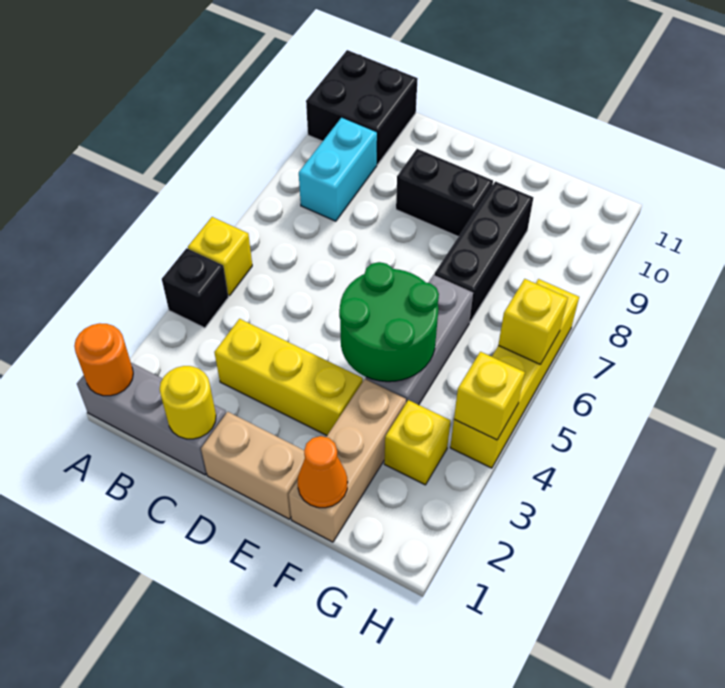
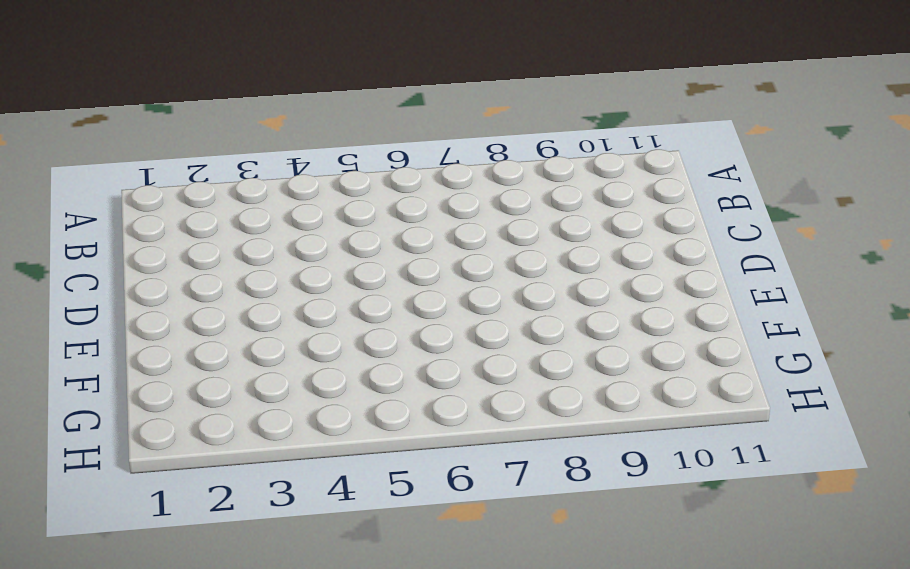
none -> grey 1x3 brick [77,363,226,475]
none -> black 1x1 brick [162,248,228,328]
none -> yellow 1x1 brick [188,217,252,296]

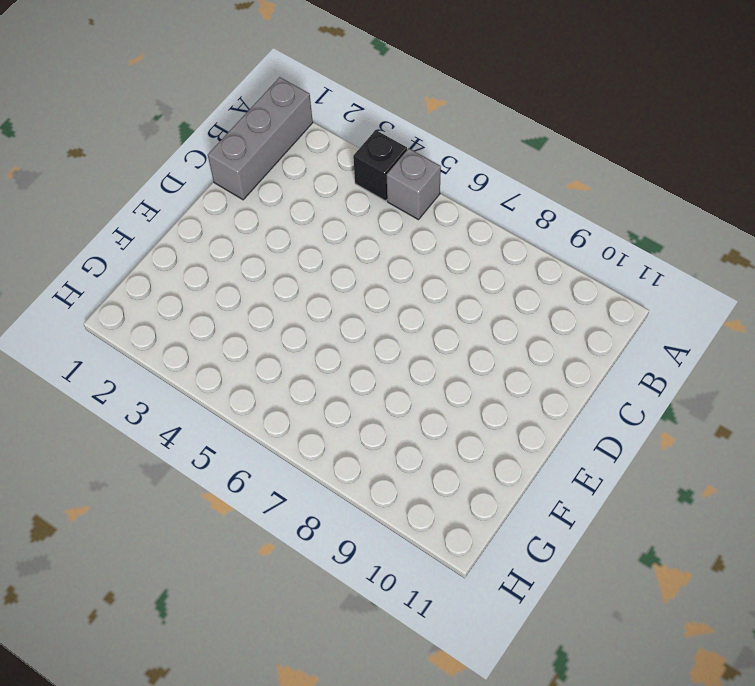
grey 1x1 brick [387,148,441,220] -> yellow 1x1 brick [188,217,252,296]
none -> black 2x2 brick [306,50,418,165]
none -> cyan 1x2 brick [299,117,377,221]
none -> yellow 1x3 brick [214,319,363,435]

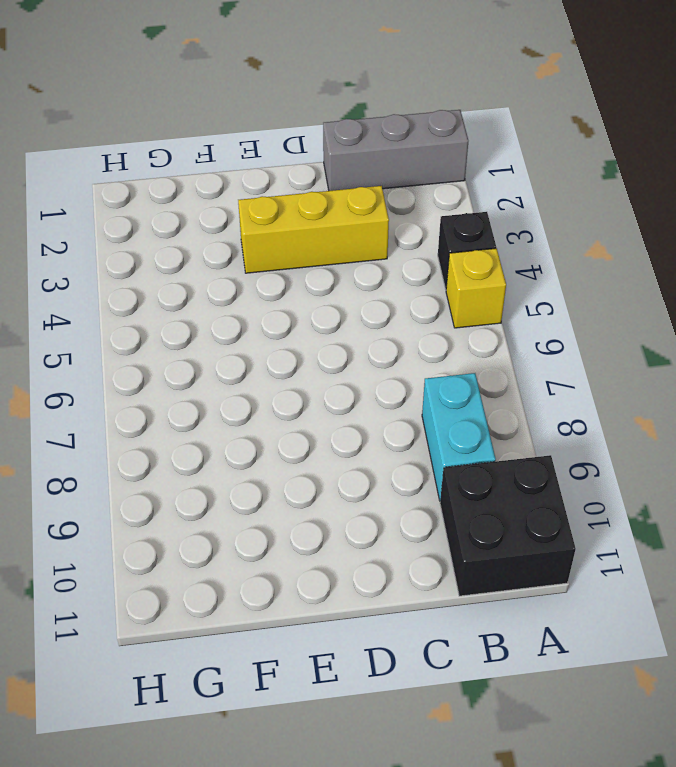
none -> tan 1x2 brick [201,412,305,519]
none -> black 1x2 brick [396,149,493,237]
none -> tan 1x3 brick [289,379,406,542]

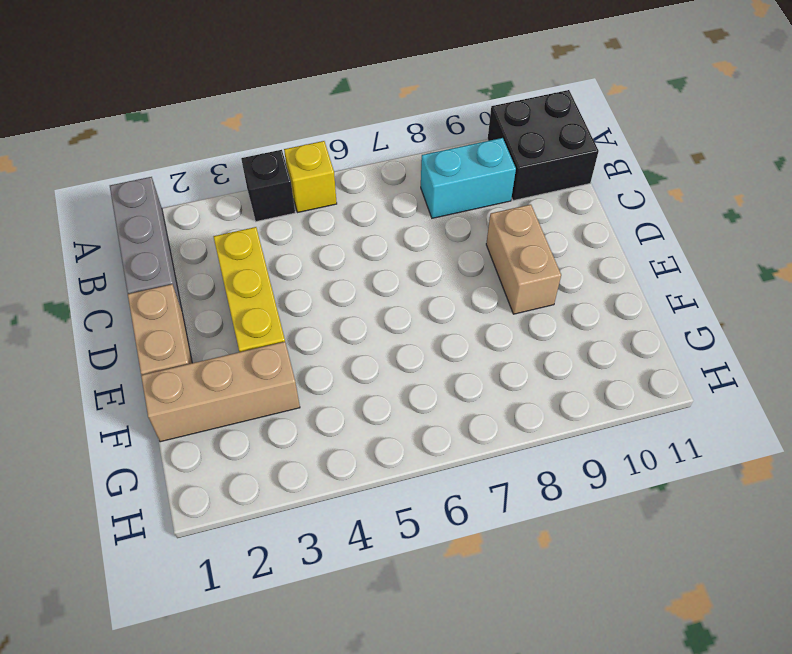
tan 1x2 brick [486,204,561,314] -> black 1x2 brick [396,149,493,237]
none -> grey 1x3 brick [366,275,473,405]
none -> black 1x3 brick [434,181,533,322]
none -> yellow 1x1 brick [384,400,451,485]

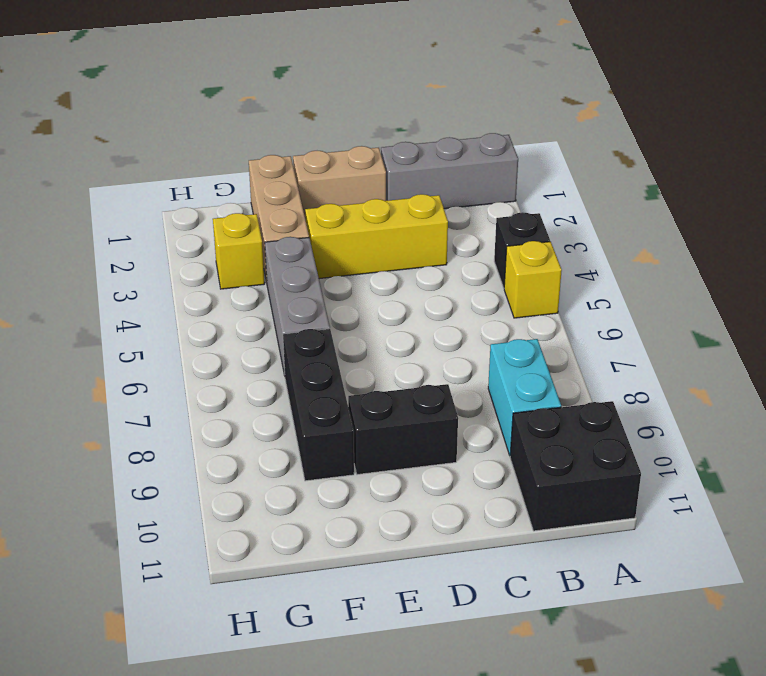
none -> yellow 1x4 brick [450,279,579,468]
none -> orange 1x1 round brick [74,323,133,396]
none -> yellow 1x1 round brick [160,366,216,439]

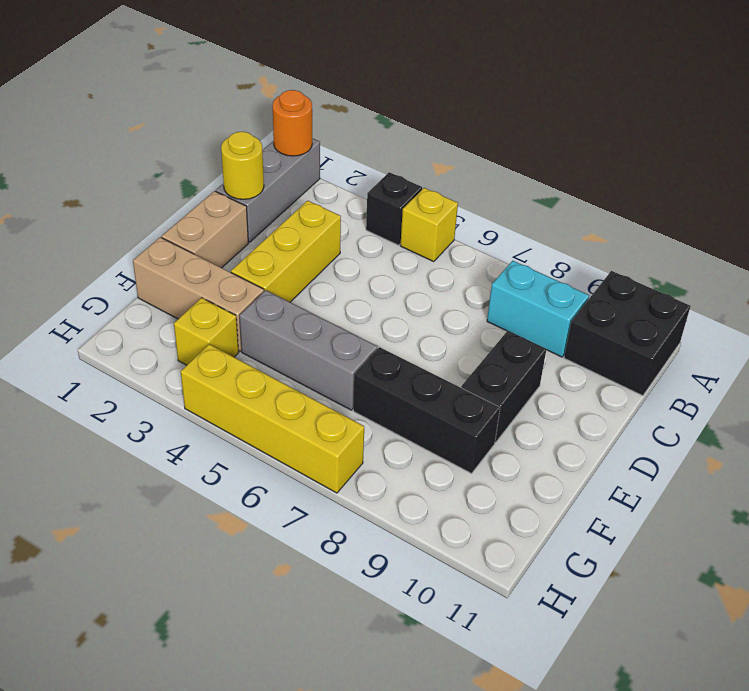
none -> green 2x2 round brick [339,262,439,382]
none -> orange 1x1 cone [298,436,348,508]
none -> yellow 1x1 brick [454,352,525,440]

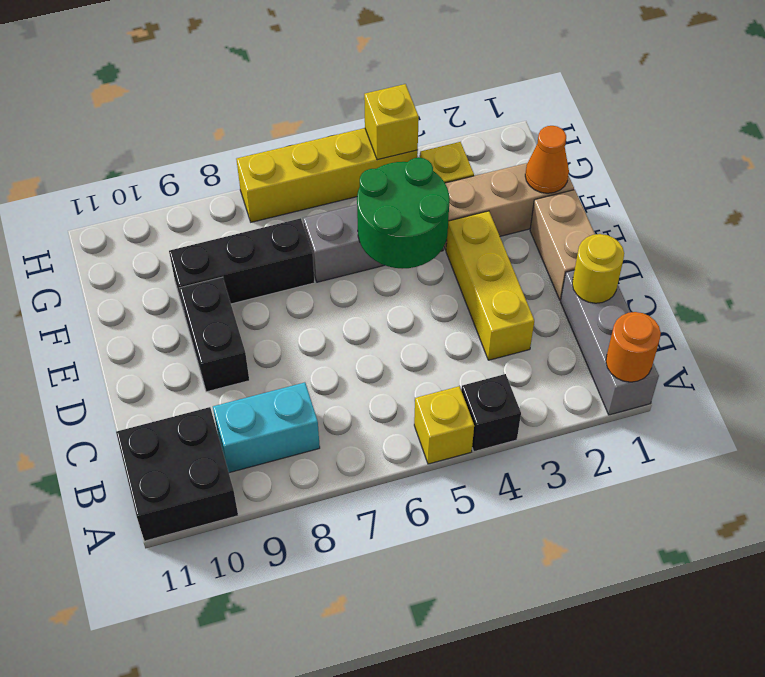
none -> yellow 1x1 brick [498,279,568,364]

